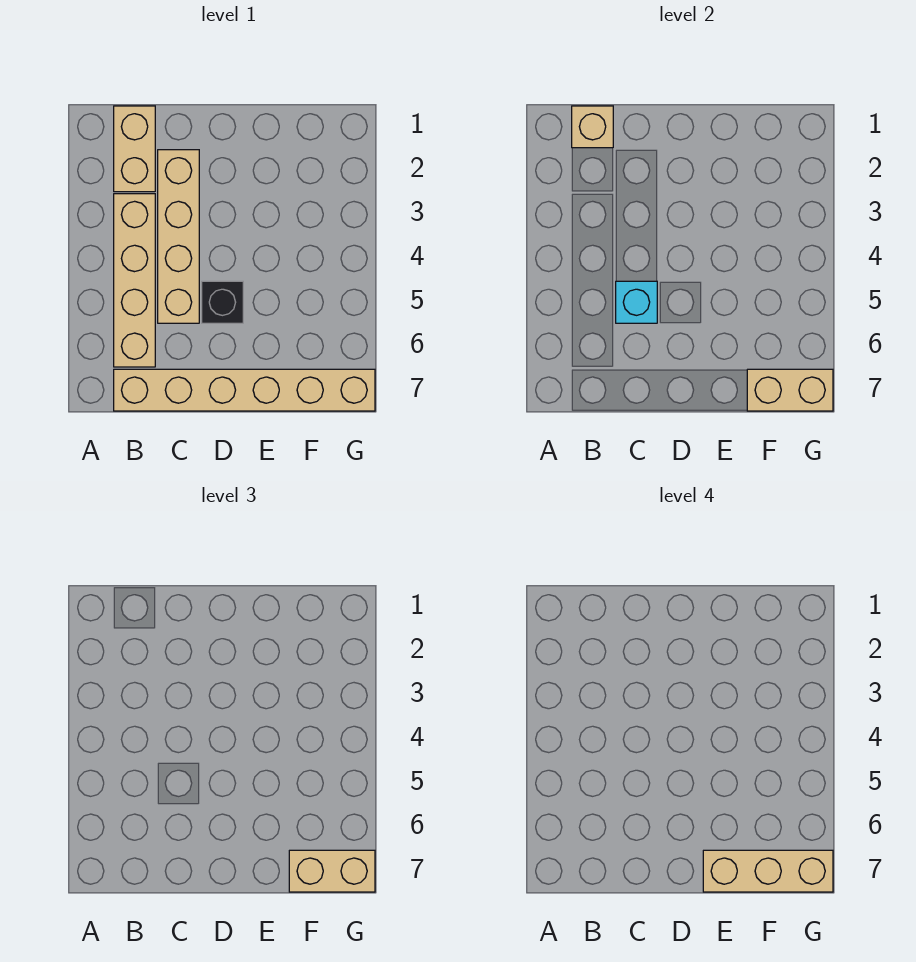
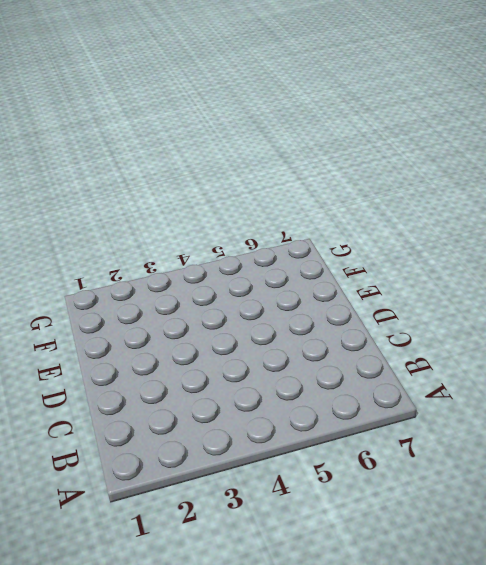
none -> tan 1x2 brick [114,106,155,192]
none -> tan 1x4 brick [114,194,155,367]

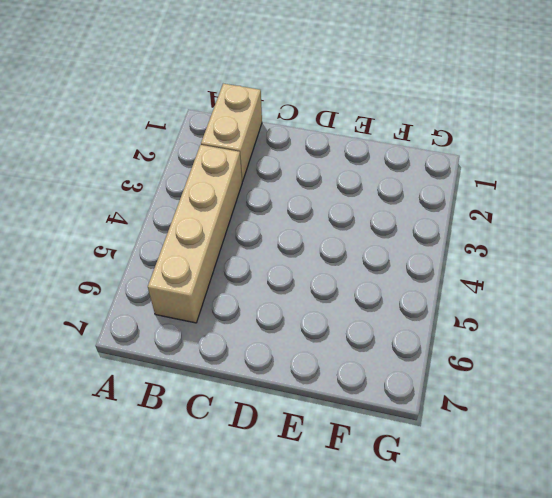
none -> tan 1x6 brick [114,369,375,411]
none -> tan 1x4 brick [158,150,199,323]

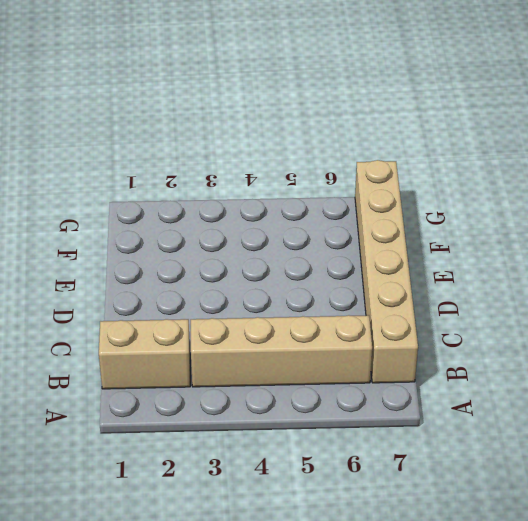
none -> tan 1x4 brick [158,150,199,323]
none -> black 1x1 brick [202,281,243,323]

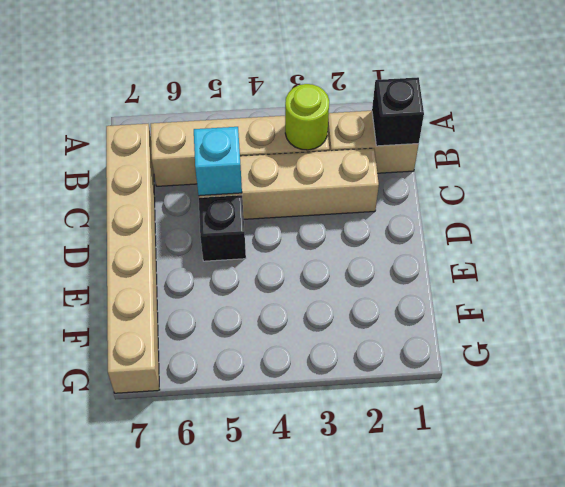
black 1x1 brick [372,77,424,146] -> tan 1x1 brick [572,106,613,148]
lime 1x1 round brick [285,84,329,150] -> none
none -> tan 1x2 brick [747,369,833,411]
none -> tan 1x2 brick [289,850,375,892]

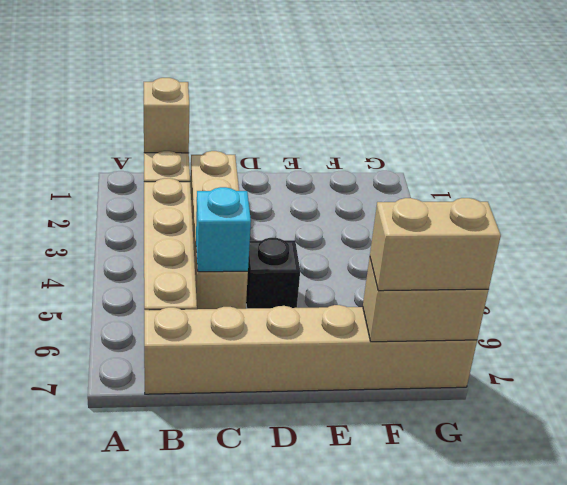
none -> tan 1x3 brick [703,850,833,892]

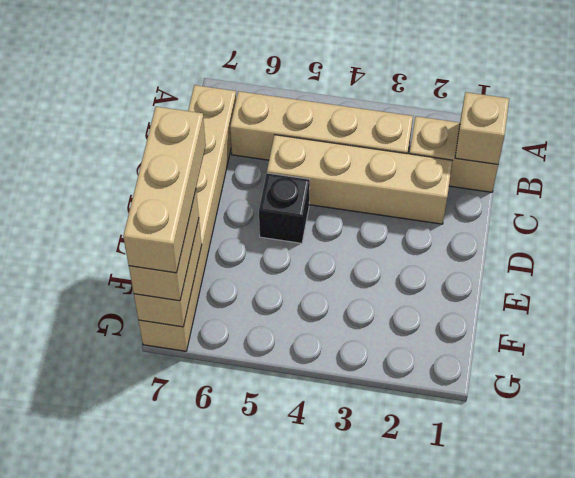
none -> cyan 1x1 brick [616,281,657,323]

